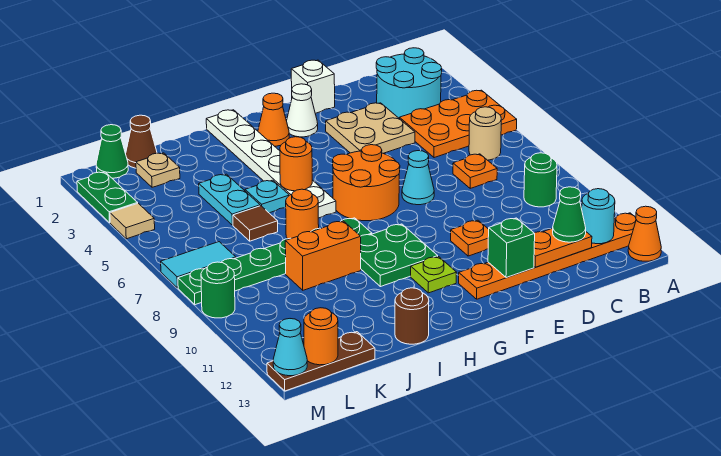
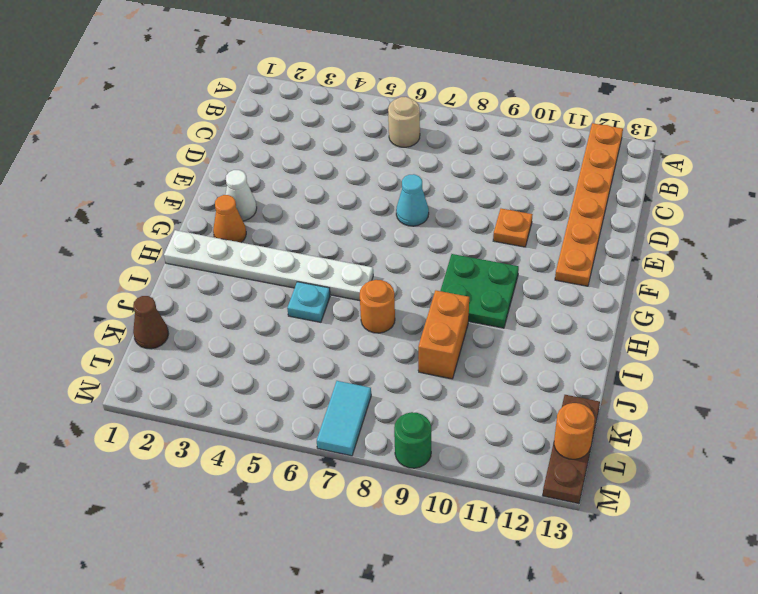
none -> orange 2x3 plate [399,90,517,158]
none -> orange 1x1 cone [628,206,661,261]
none -> cyan 2x2 round brick [376,48,442,118]
none -> green 1x1 round brick [524,153,557,207]

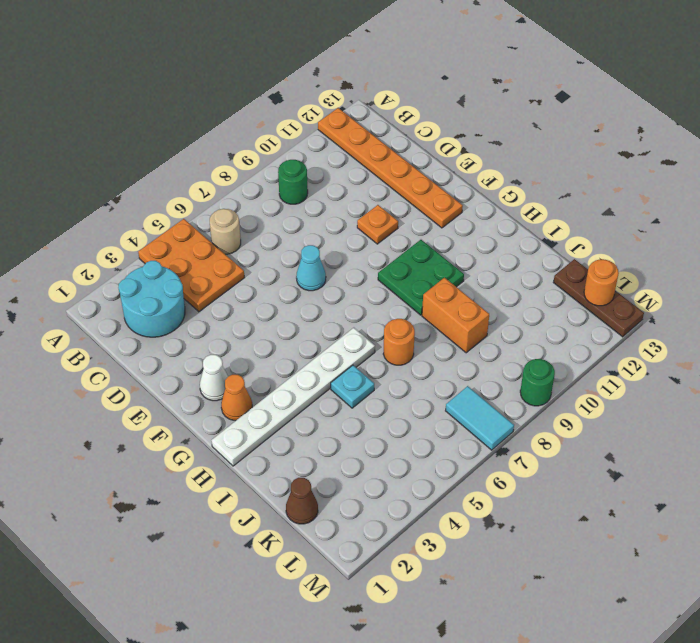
none -> orange 1x1 cone [628,206,661,261]
none -> orange 1x1 plate [453,154,497,188]
none -> tan 2x2 plate [326,103,415,153]
none -> white 1x1 brick [291,60,335,113]

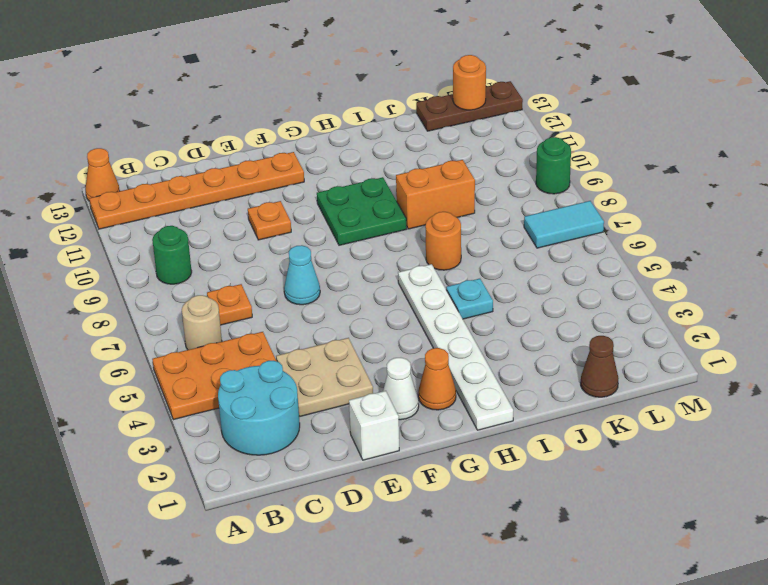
none -> orange 2x2 round brick [333,145,400,221]
none -> lime 1x1 plate [411,257,457,293]
none -> green 1x6 plate [178,218,372,305]
none -> brown 1x1 round brick [395,288,429,344]

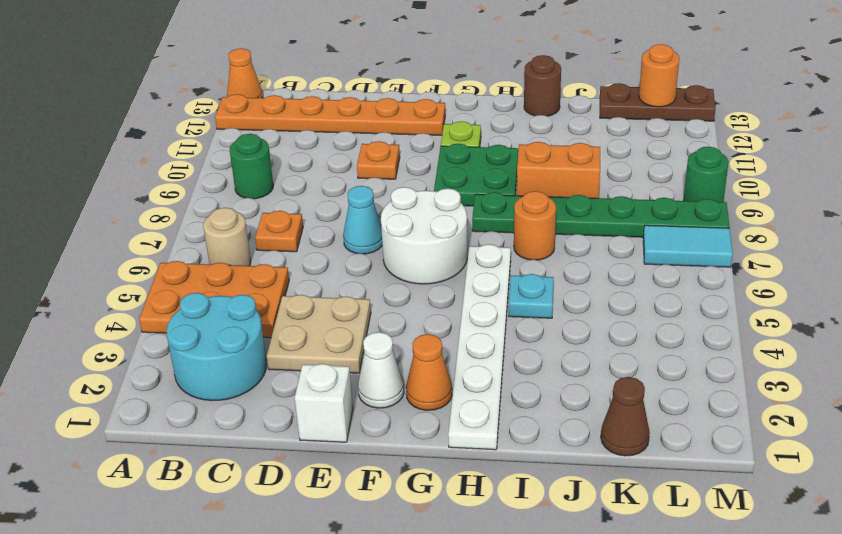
white 2x2 round brick [381,187,467,284] -> orange 2x2 round brick [333,145,400,221]
none -> cyan 1x2 plate [199,174,260,225]
none -> brown 1x1 tile [233,206,278,241]
none -> tan 1x1 plate [136,153,180,187]
none -> green 1x1 cone [96,125,128,178]

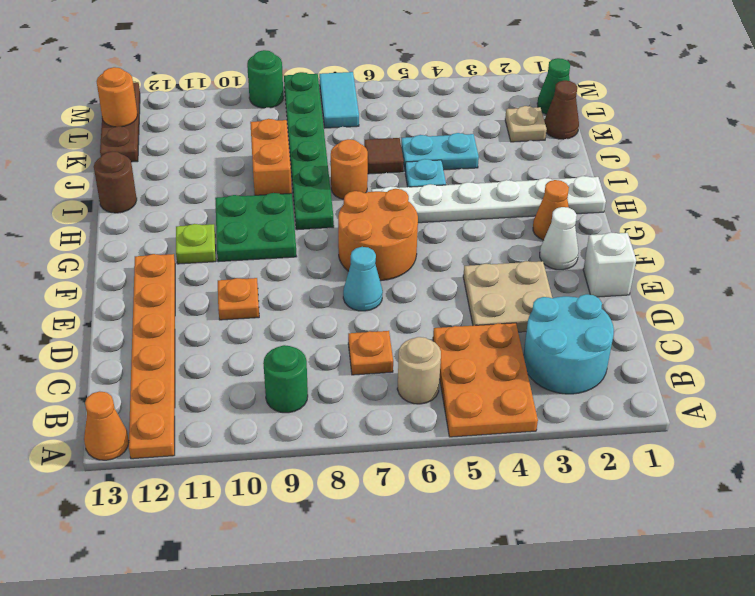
none -> green 1x2 plate [77,172,138,222]
none -> tan 1x1 tile [110,203,155,239]
none -> cyan 1x1 round brick [582,189,615,244]
none -> orange 1x2 plate [534,228,592,267]

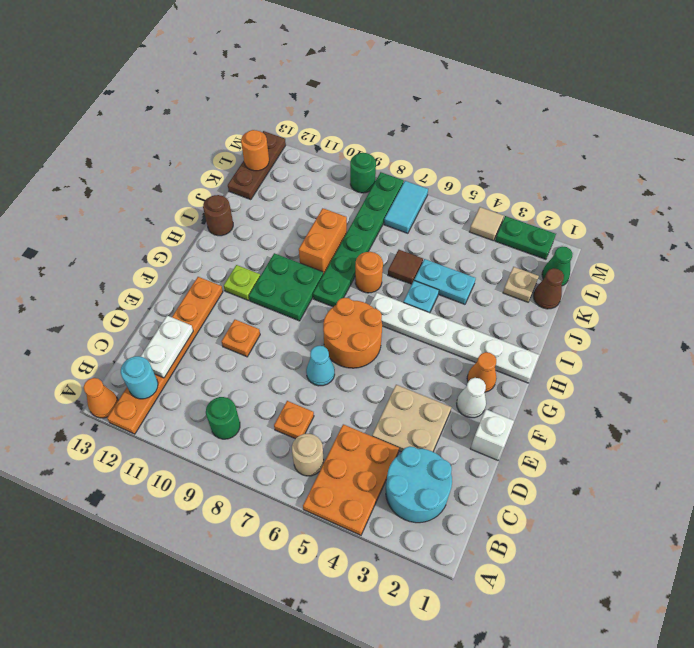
white 1x2 plate [140,316,193,378] -> orange 1x2 plate [534,228,592,267]
none -> green 1x1 brick [488,218,535,278]
none -> orange 1x1 round brick [280,137,312,191]
none -> cyan 1x1 cone [273,319,307,376]
none -> green 1x1 cone [553,187,586,242]

